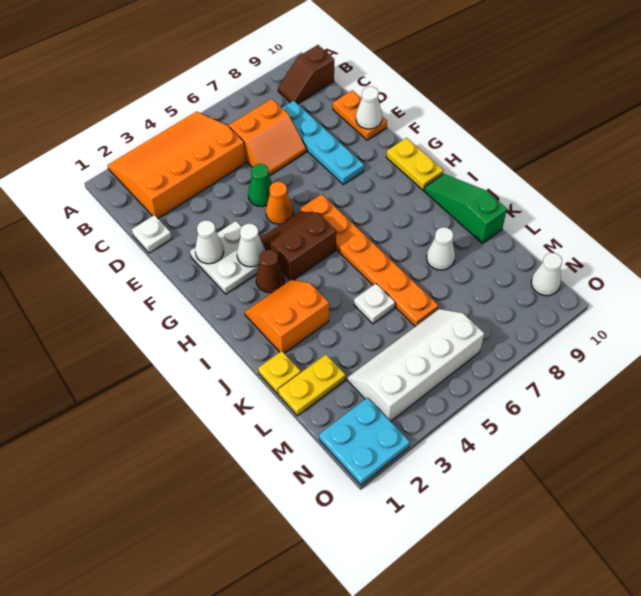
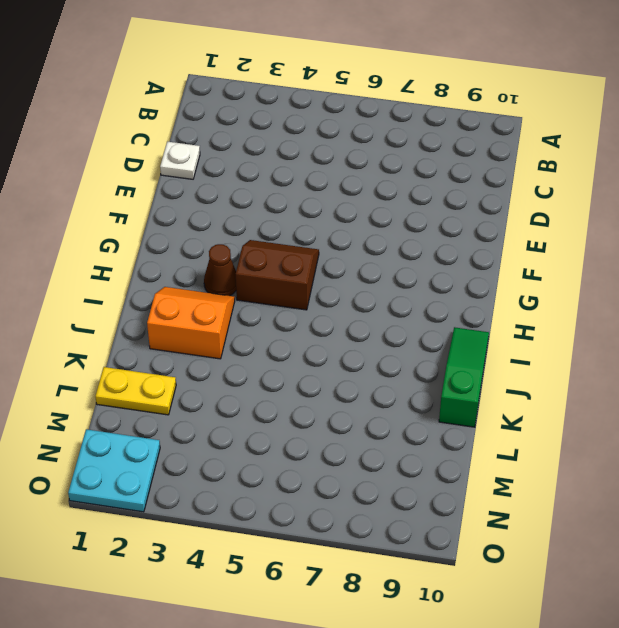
none -> orange 3x4 slope [108,112,246,219]
none -> brown 1x2 slope [278,45,334,104]
none -> orange 2x2 slope [229,99,307,176]

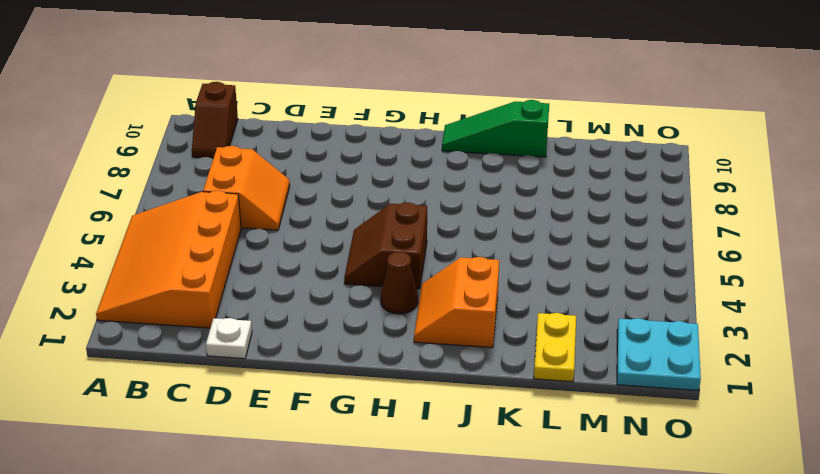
none -> cyan 1x4 plate [282,101,364,185]
none -> orange 1x2 plate [333,90,387,140]
none -> green 1x1 cone [248,164,272,207]

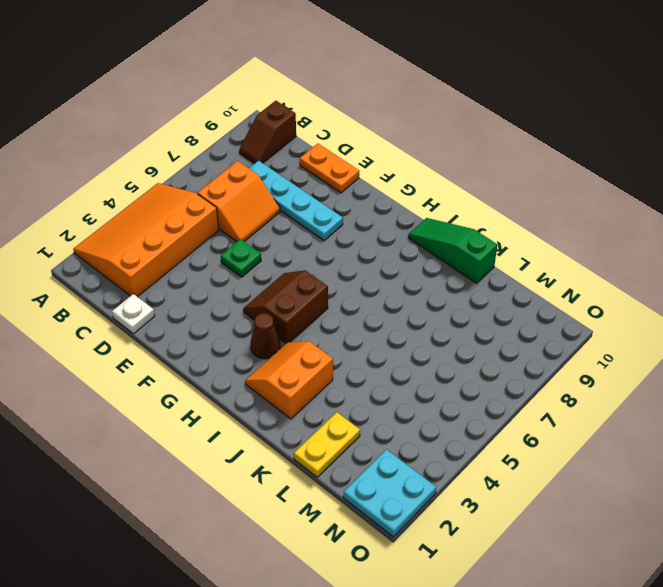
green 1x1 plate [221,239,261,277] -> green 1x1 cone [248,164,272,207]
none -> white 2x2 plate [190,221,259,294]
none -> orange 1x1 cone [266,182,293,224]
none -> orange 1x6 plate [301,194,438,327]

